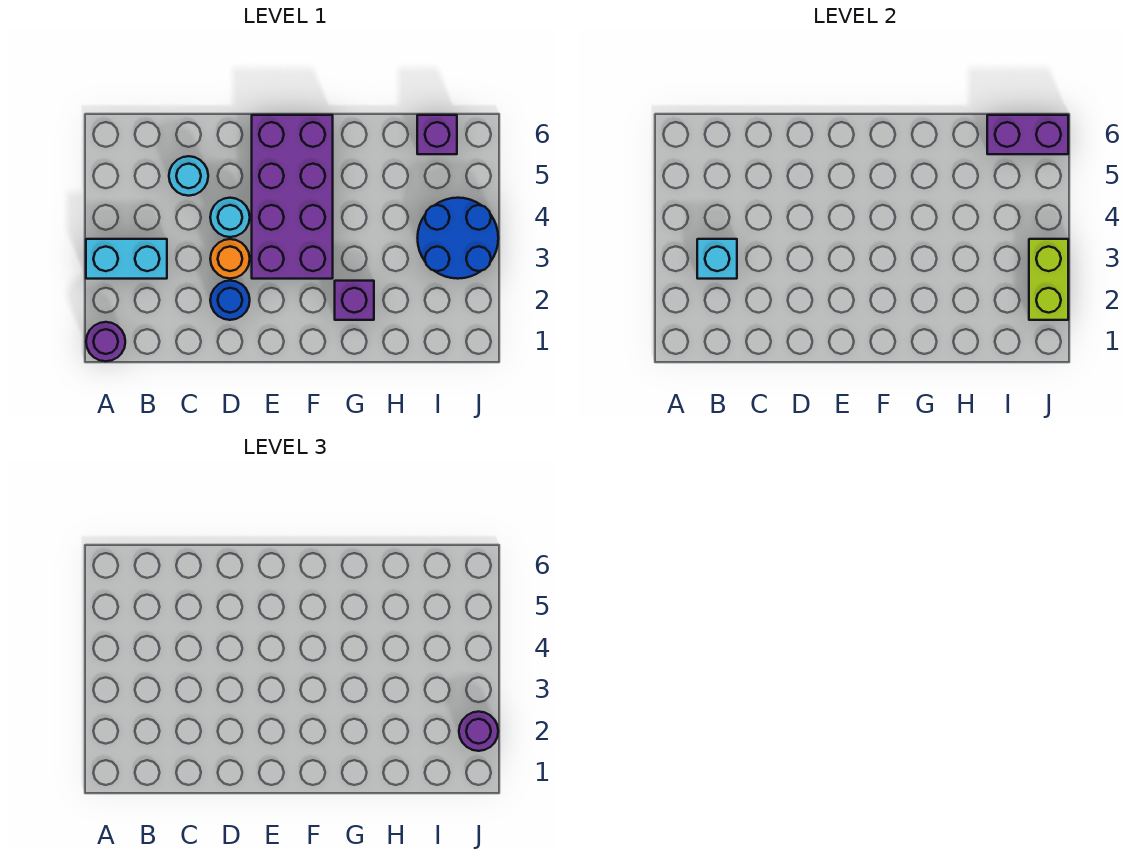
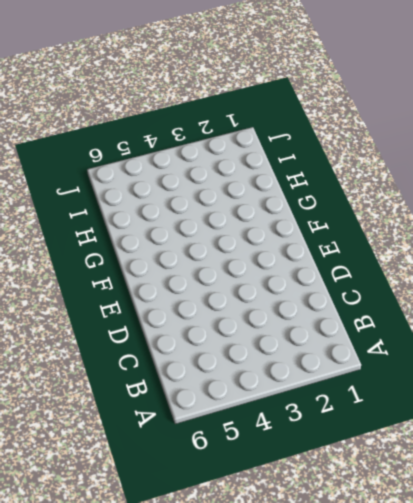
none -> purple 1x1 round brick [86,322,125,361]
none -> cyan 1x2 brick [86,239,167,279]
none -> cyan 1x1 round brick [169,156,208,196]

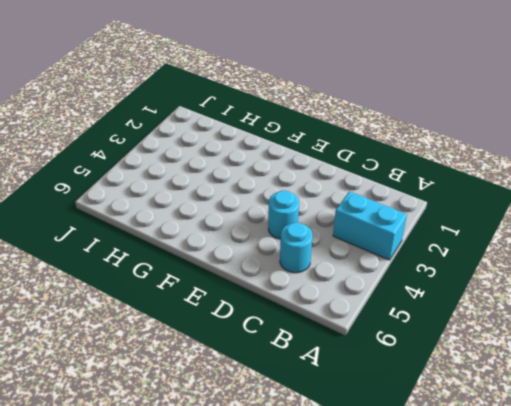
none -> purple 1x1 round brick [86,322,125,361]
none -> blue 1x1 round brick [210,281,250,320]
none -> orange 1x1 round brick [210,239,250,278]

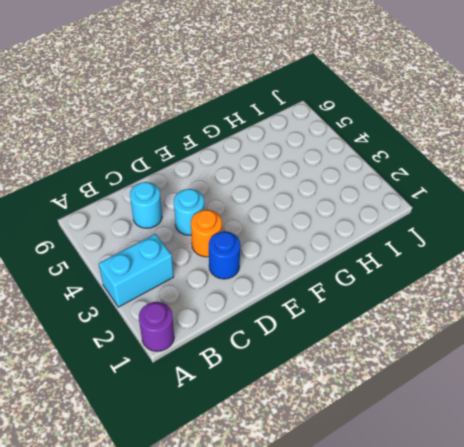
none -> purple 2x4 brick [252,115,333,279]
none -> purple 1x1 brick [335,281,374,320]
none -> blue 2x2 round brick [418,198,498,279]

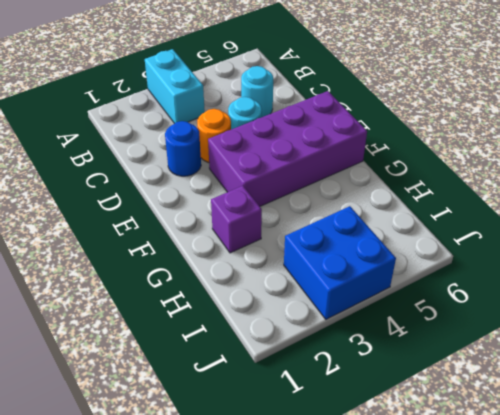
blue 2x2 brick [284,206,396,319] -> blue 2x2 round brick [418,198,498,279]
none -> purple 1x1 round brick [86,322,125,361]
none -> purple 1x1 brick [417,115,457,154]
none -> cyan 1x1 brick [697,239,737,279]

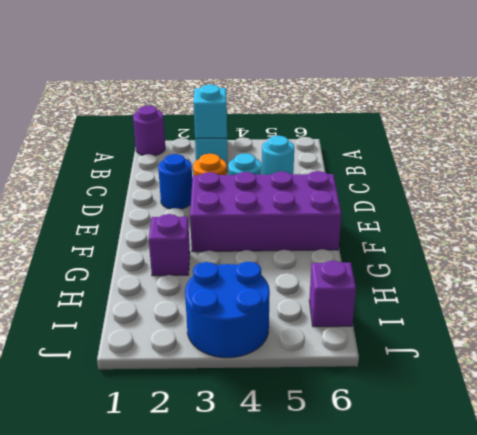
none -> purple 1x2 brick [987,115,1068,154]
none -> lime 1x2 brick [1029,239,1068,320]
none -> purple 1x1 round brick [459,712,498,751]

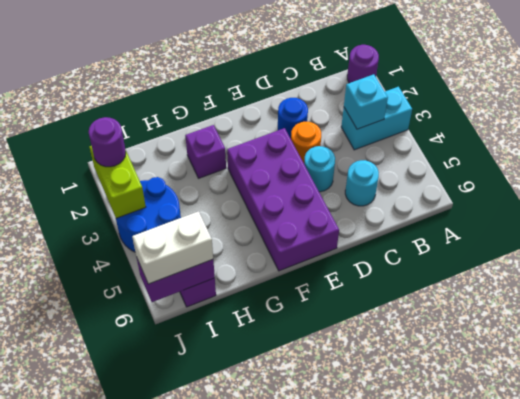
white 1x2 brick [132,211,213,284] -> none

